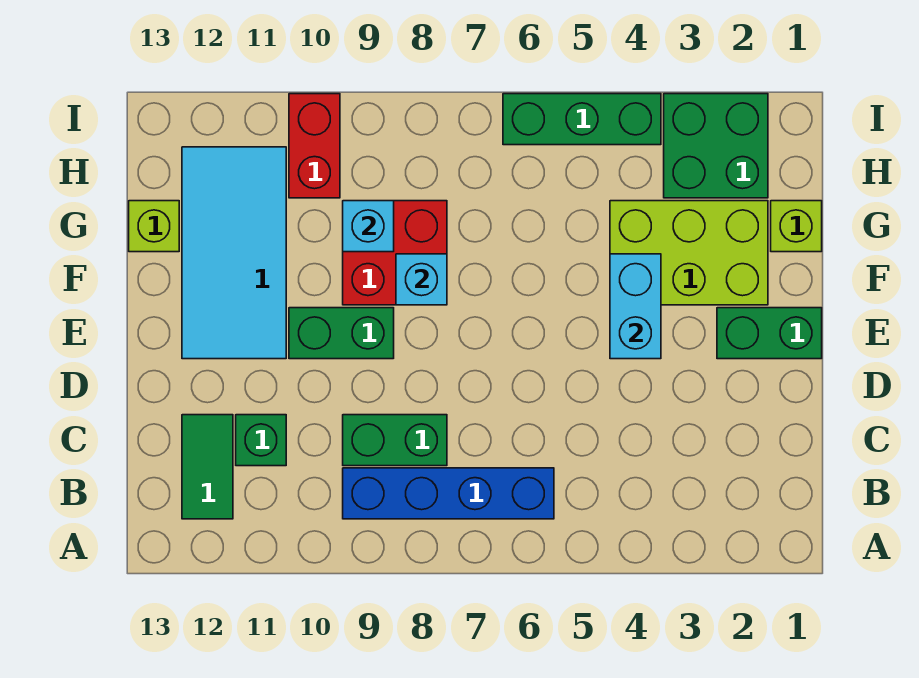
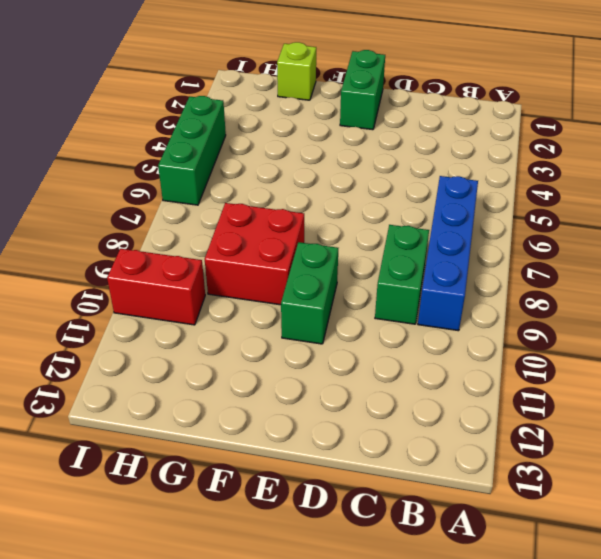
none -> green 1x2 tile [182,415,233,519]
none -> green 1x1 brick [236,415,286,466]
none -> cyan 2x4 tile [182,147,286,359]

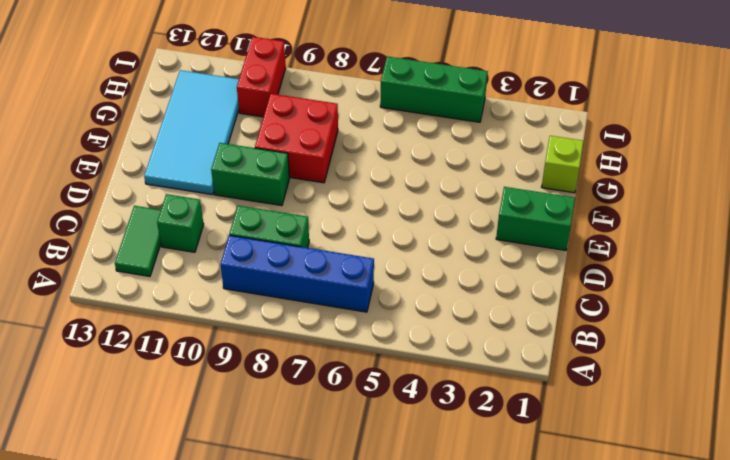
none -> lime 2x3 brick [610,201,768,305]
none -> lime 1x1 brick [129,201,179,252]
none -> green 2x2 brick [664,94,768,198]

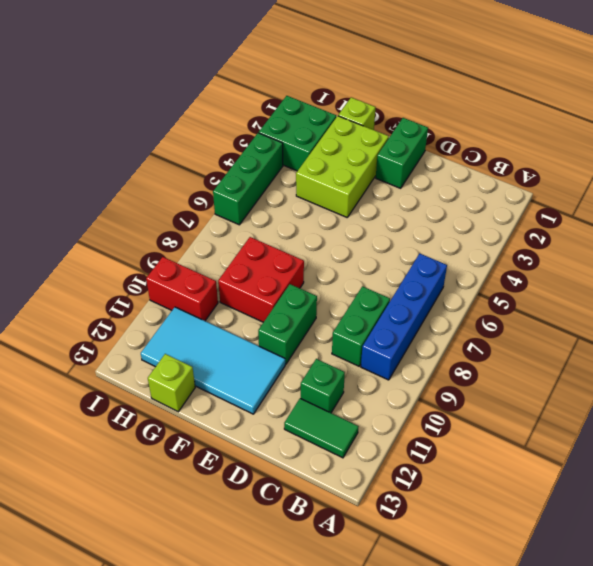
none -> cyan 1x2 brick [610,254,661,359]
none -> cyan 1x1 brick [396,254,447,305]
none -> cyan 1x1 brick [343,201,394,252]

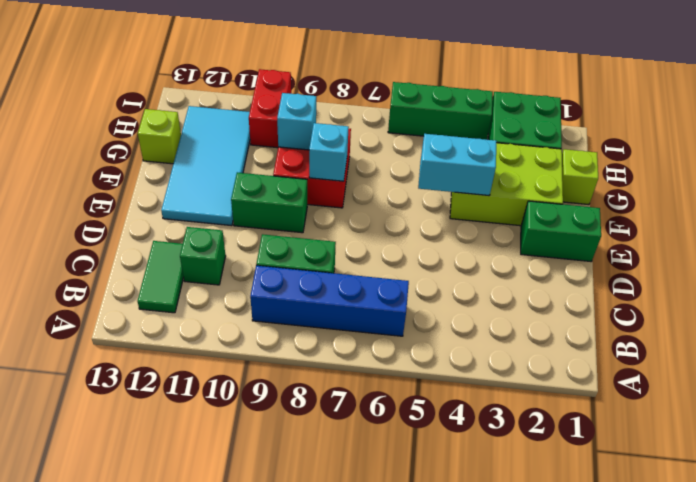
cyan 1x2 brick [418,134,497,196] -> cyan 1x2 brick turned to [610,254,661,359]

